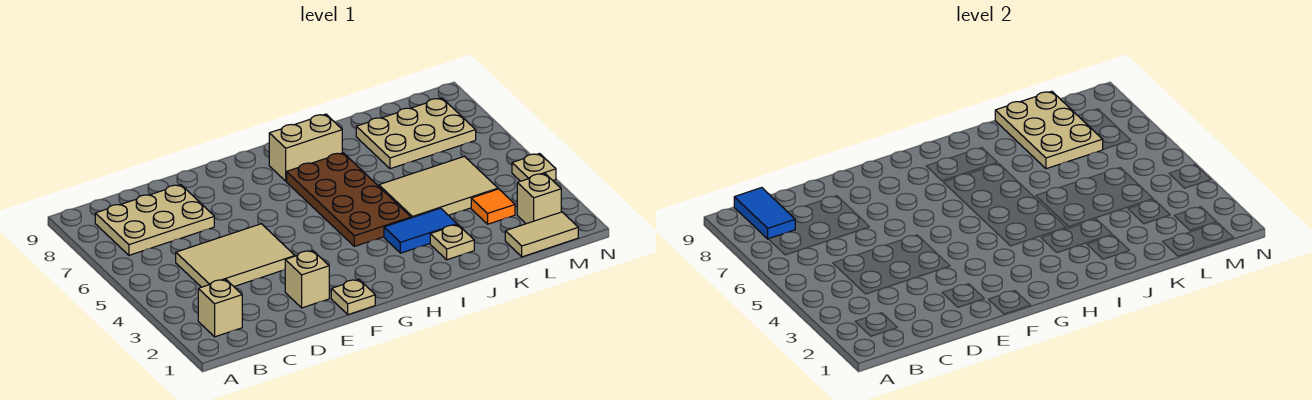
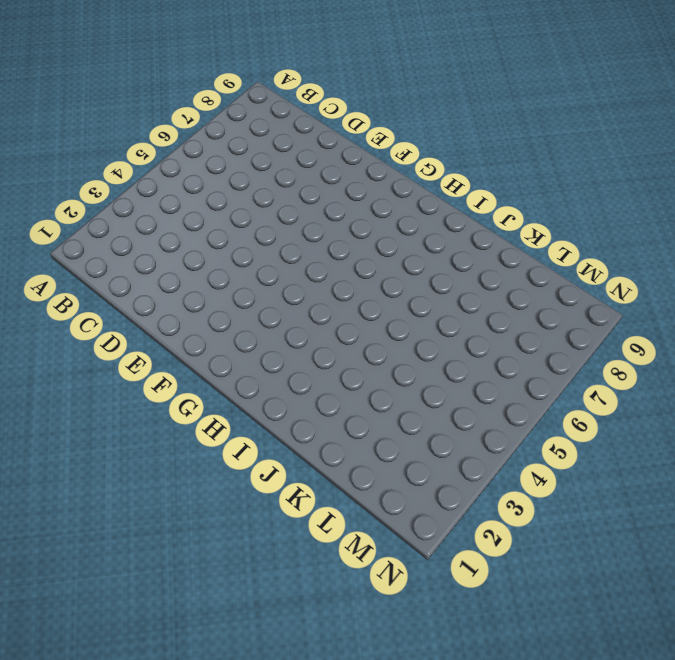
none -> tan 1x1 brick [198,279,242,337]
none -> tan 2x3 plate [95,185,214,255]
none -> tan 2x3 tile [176,224,295,287]

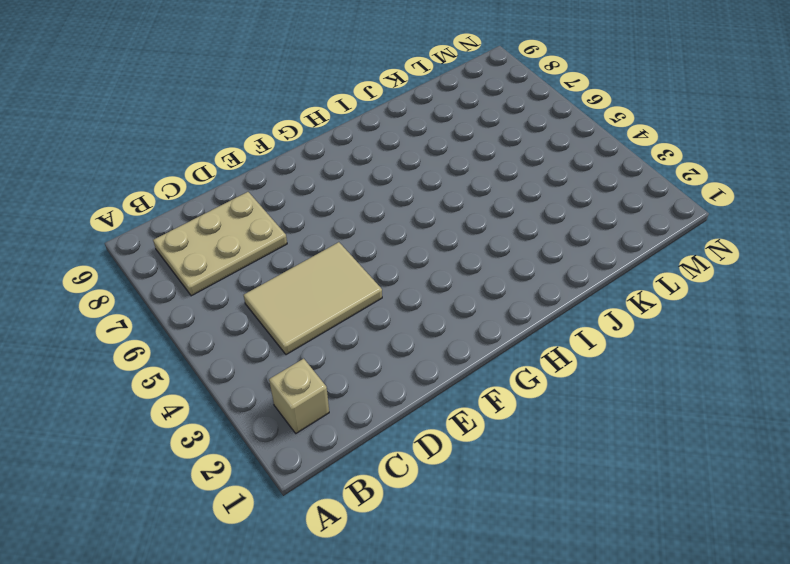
none -> tan 1x1 brick [285,250,329,308]
none -> tan 1x1 plate [331,279,375,315]
none -> brown 2x4 plate [287,153,411,246]

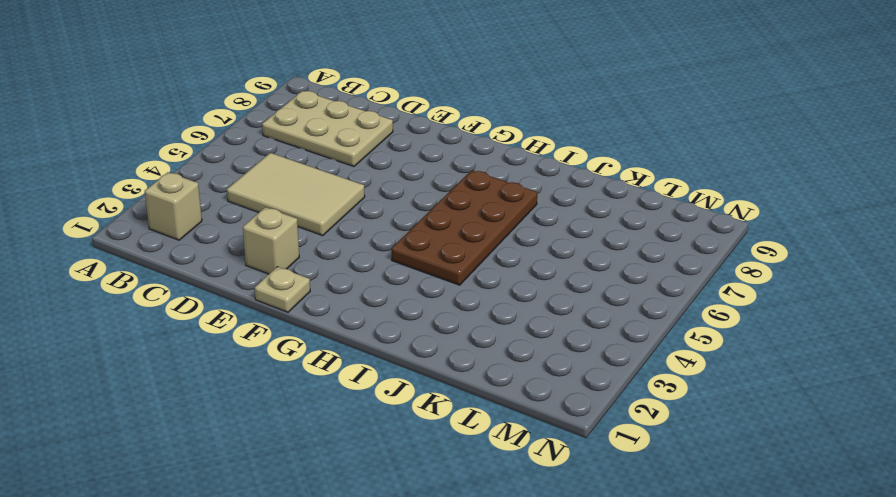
none -> tan 1x2 brick [269,114,342,181]
none -> blue 1x2 tile [384,208,457,253]
none -> tan 1x1 plate [430,225,474,260]

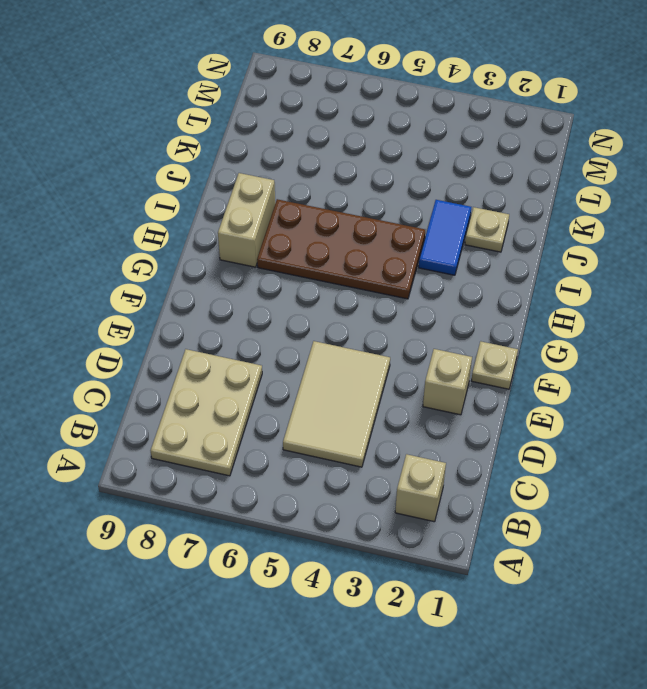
none -> tan 2x3 tile [379,156,498,218]
none -> tan 2x3 plate [356,98,476,169]
none -> tan 1x2 tile [505,212,578,257]

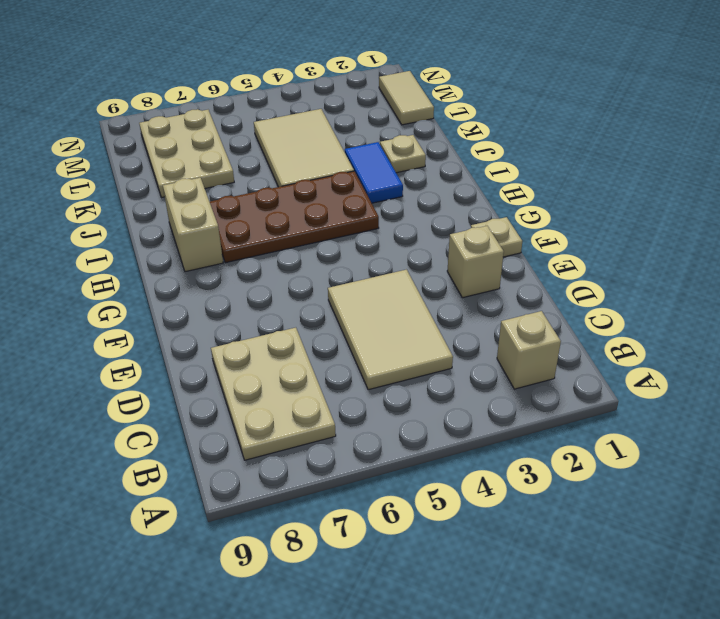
none -> orange 1x1 tile [471,189,515,224]
none -> tan 1x1 brick [517,173,561,224]
none -> tan 1x1 plate [512,154,556,181]

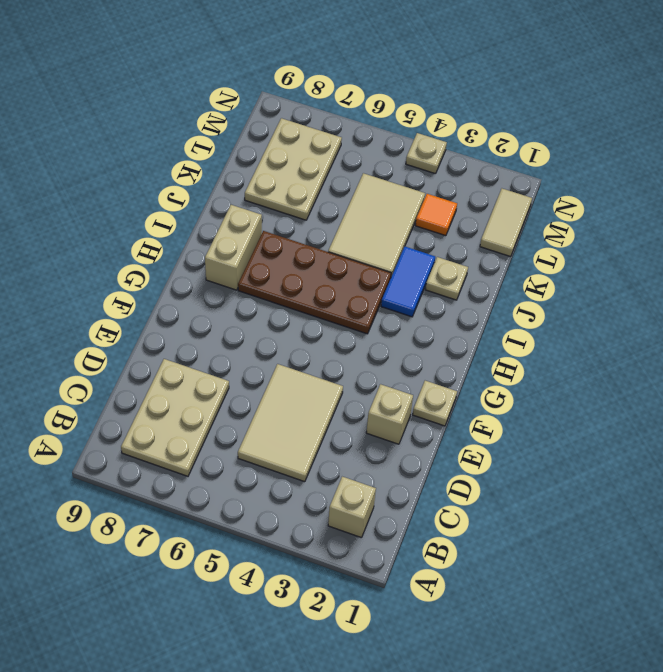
none -> tan 1x1 brick [517,173,561,224]
none -> blue 1x2 tile [734,188,795,239]
none -> tan 2x3 plate [995,91,1103,169]

